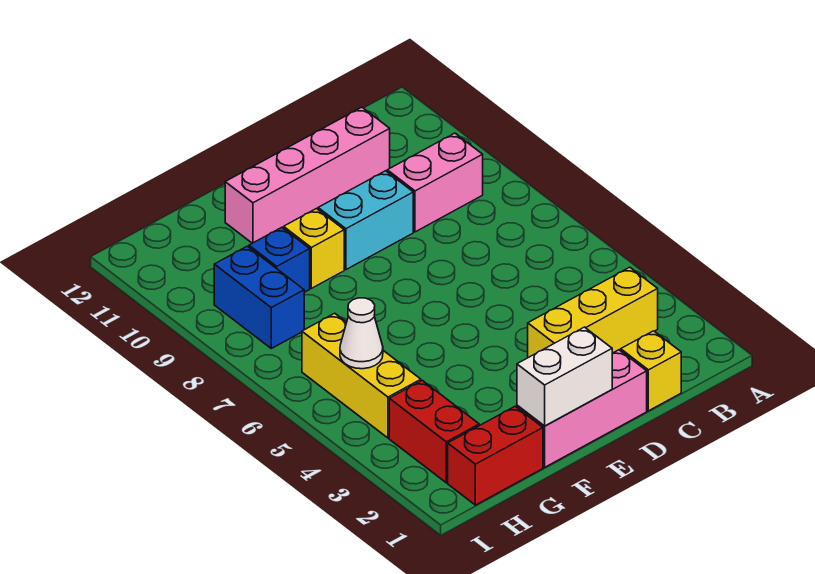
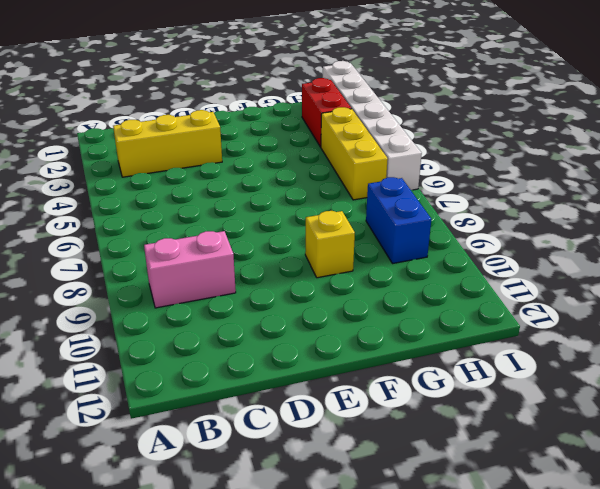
white 1x6 brick [323,61,422,190] -> none
none -> yellow 1x1 brick [621,331,681,411]
none -> pink 1x4 brick [225,107,390,243]
none -> pink 1x3 brick [517,350,647,467]

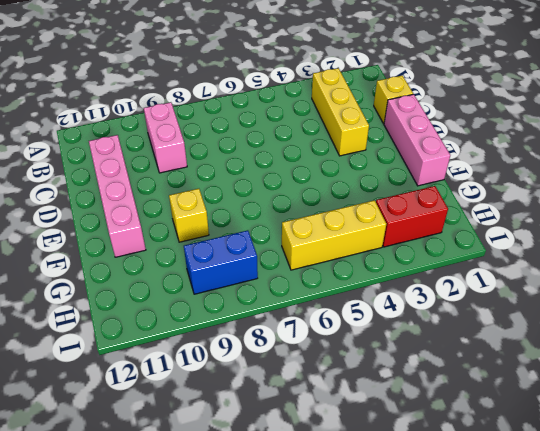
none -> cyan 1x2 brick [318,171,413,270]
none -> red 1x2 brick [448,406,543,505]
none -> blue 1x1 brick [249,227,310,292]

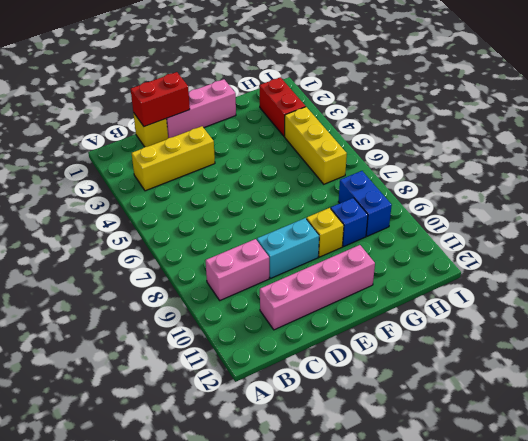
red 1x2 brick [131,72,190,127] -> red 1x2 brick moved to [448,406,543,505]
none -> white 1x2 brick [517,327,612,426]
none -> white 1x1 cone [340,298,383,369]

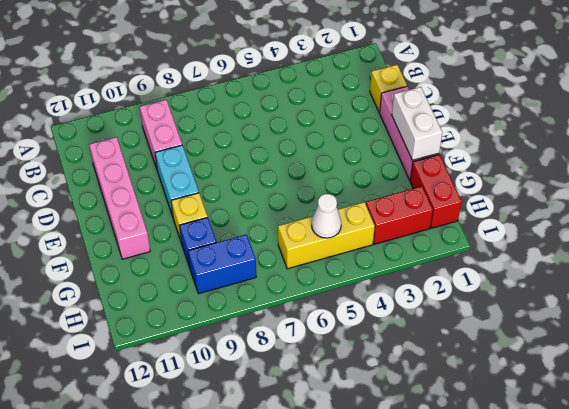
none -> yellow 1x3 brick [528,267,658,358]

